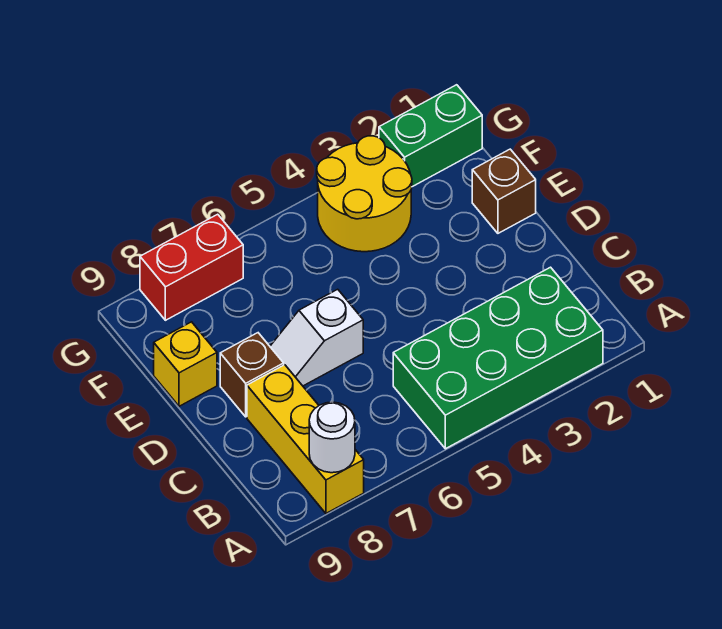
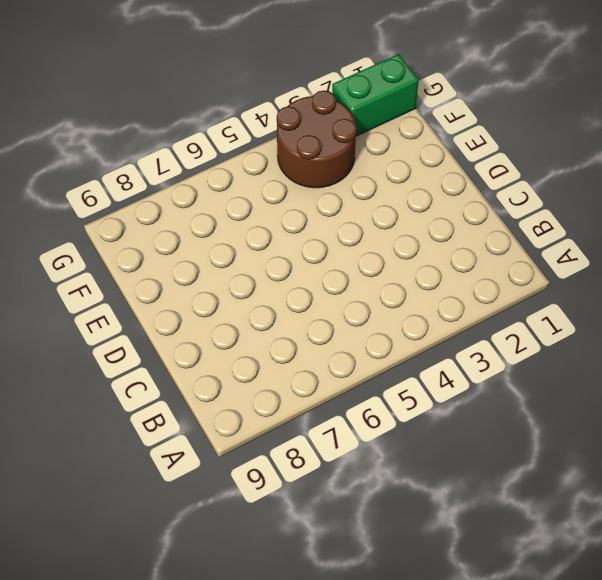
brown 2x2 round brick [277,91,357,188] -> yellow 2x2 round brick [317,136,412,252]
none -> green 2x4 brick [393,267,603,449]
none -> yellow 1x3 brick [247,365,364,513]

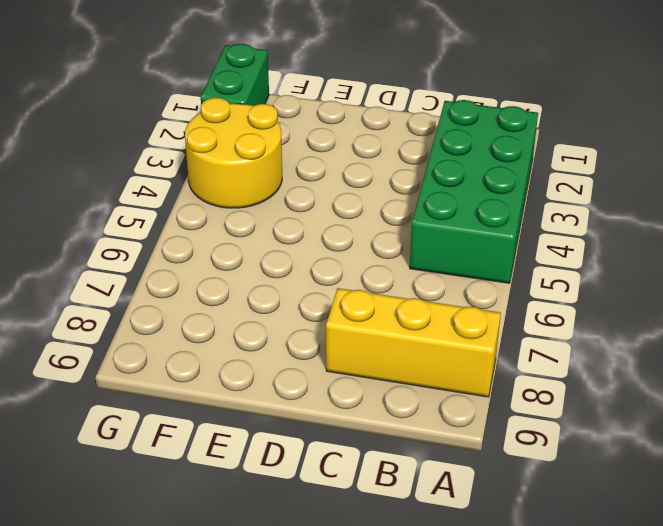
none -> white 1x2 slope [270,289,363,386]
none -> brown 1x1 brick [220,333,284,417]

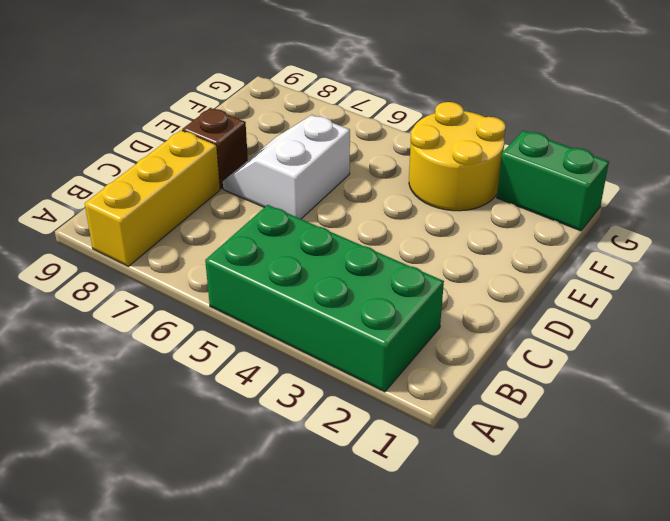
white 2x2 slope [223,115,350,219] -> white 1x2 slope [270,289,363,386]
none -> brown 1x1 brick [472,149,536,233]
none -> yellow 1x1 brick [154,322,217,406]

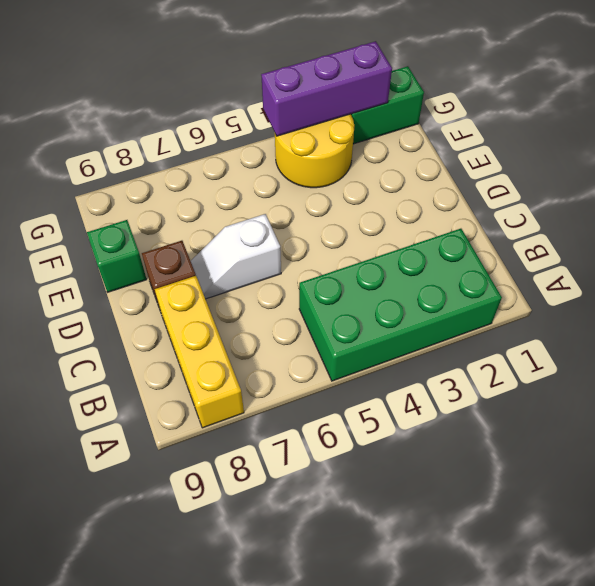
green 1x1 brick [87,220,147,292] -> yellow 1x1 brick [154,322,217,406]
purple 1x3 brick [261,41,392,136] -> none
none -> brown 1x1 brick [472,149,536,233]
none -> red 1x2 brick [140,214,243,320]

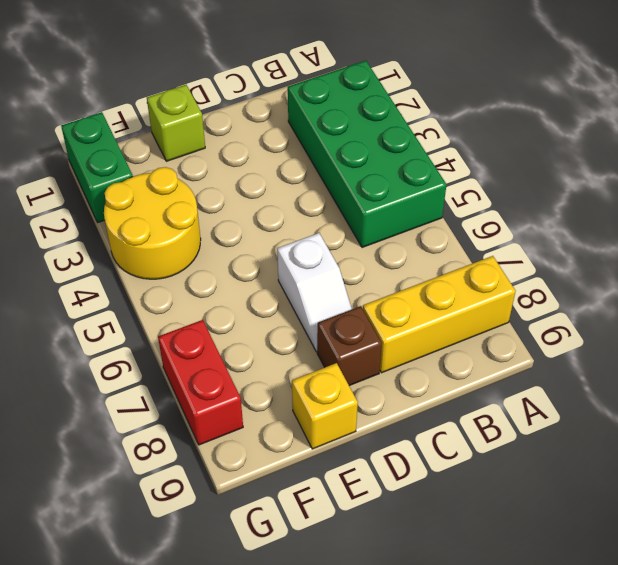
lime 1x1 brick [147,85,205,161] -> brown 1x1 brick [472,149,536,233]
none -> white 1x1 round brick [309,402,355,473]

